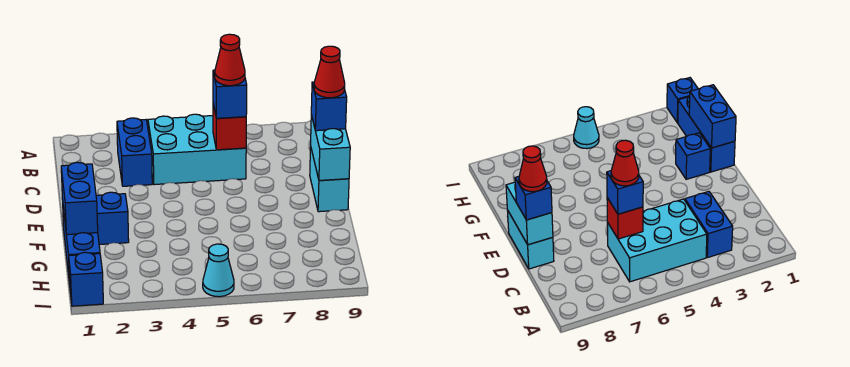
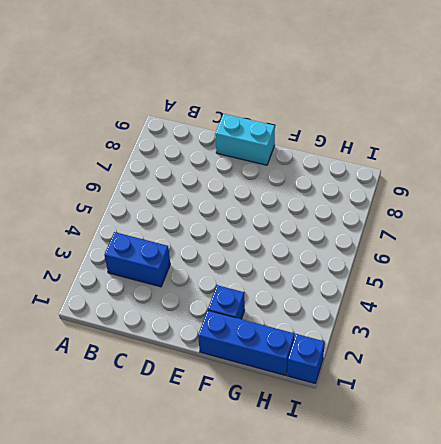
none -> cyan 2x3 brick [148,114,246,185]
none -> cyan 1x1 cone [203,244,234,297]
none -> red 1x1 brick [213,104,246,150]

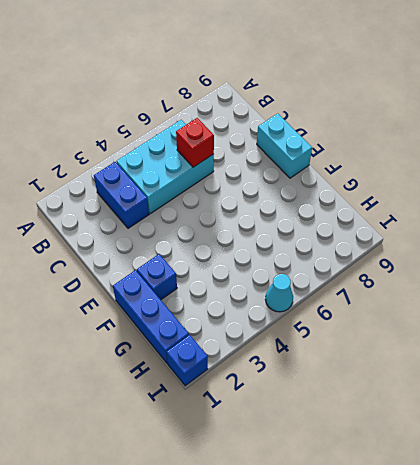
none -> cyan 1x2 brick [311,115,350,180]
none -> blue 1x2 brick [61,162,98,235]
none -> blue 1x1 brick [213,70,247,118]

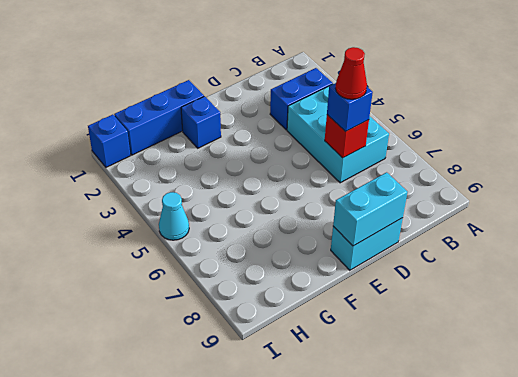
none -> blue 1x2 brick [61,162,98,235]
none -> blue 1x1 brick [311,82,347,131]
none -> red 1x1 cone [314,46,345,98]

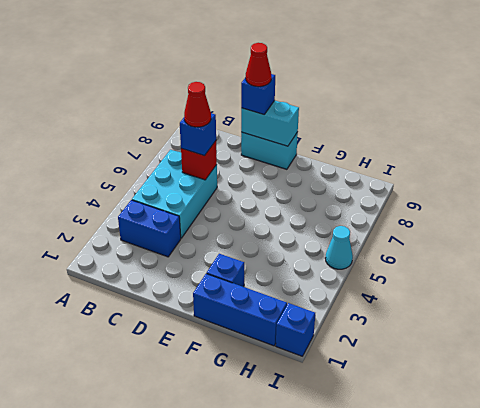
none -> blue 1x2 brick [61,162,98,235]

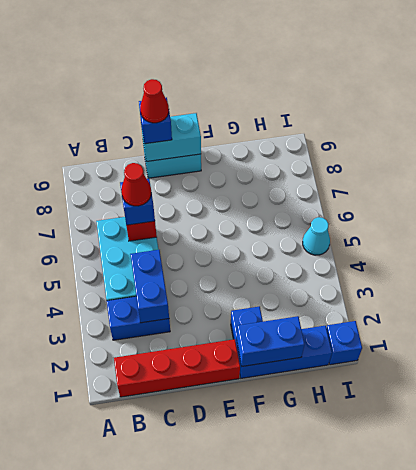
red 1x4 brick [114,339,240,397] -> none
blue 1x2 brick [130,250,169,323] -> none

